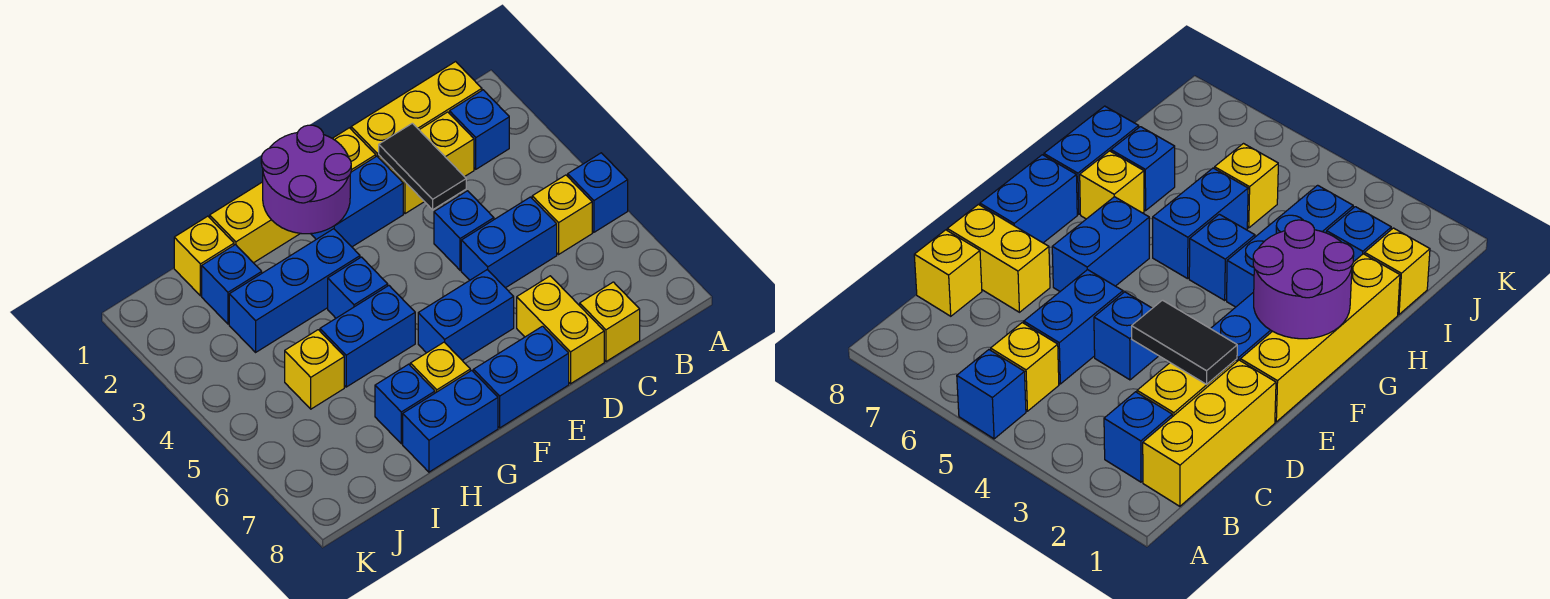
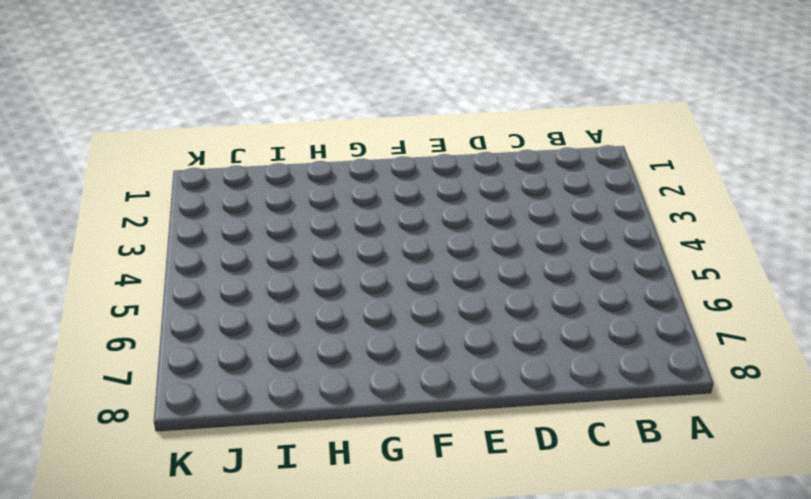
none -> blue 1x1 brick [568,153,628,232]
none -> yellow 1x3 brick [351,62,482,158]
none -> blue 1x1 brick [450,90,509,169]

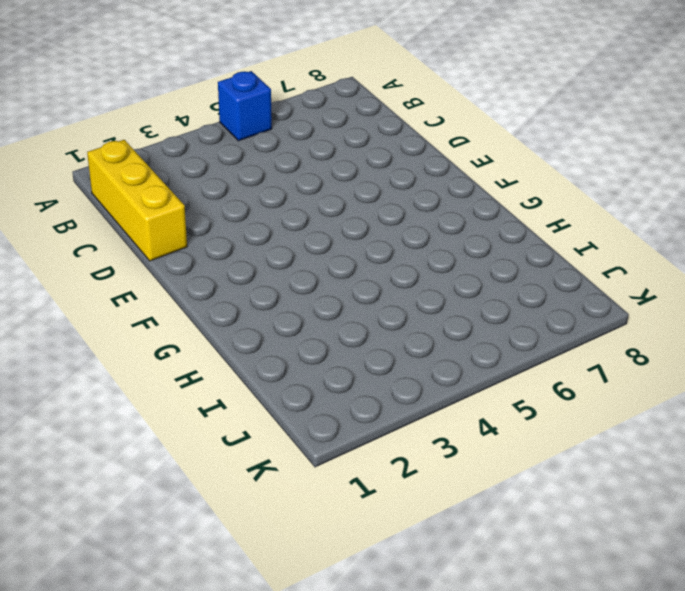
none -> blue 1x1 brick [450,90,509,169]
none -> yellow 1x1 brick [532,175,592,254]
none -> yellow 1x2 brick [379,112,474,214]

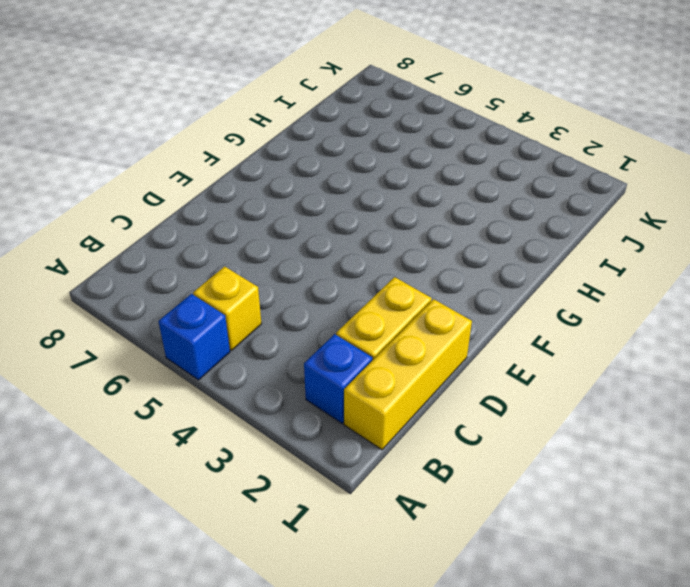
none -> blue 1x2 brick [461,197,557,288]
none -> yellow 1x1 brick [580,282,640,362]
none -> blue 1x1 brick [434,191,494,270]

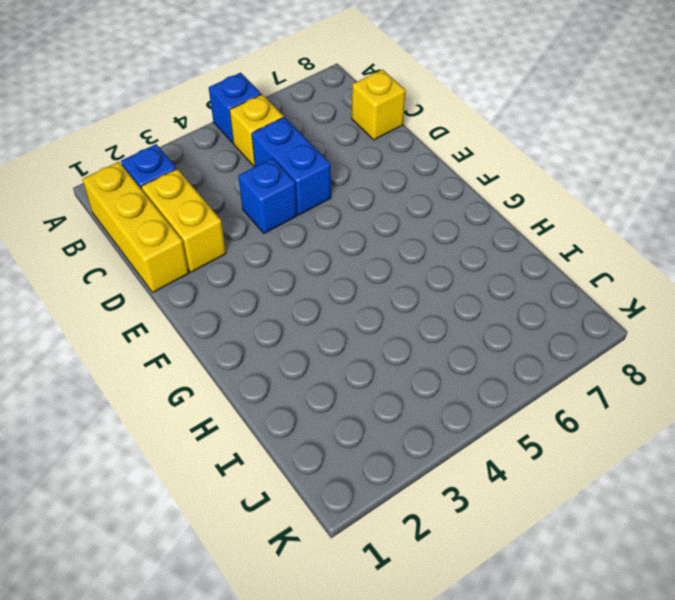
none -> yellow 1x2 brick [517,276,604,384]
none -> yellow 1x4 brick [210,128,376,263]
none -> blue 1x2 brick [311,156,403,247]

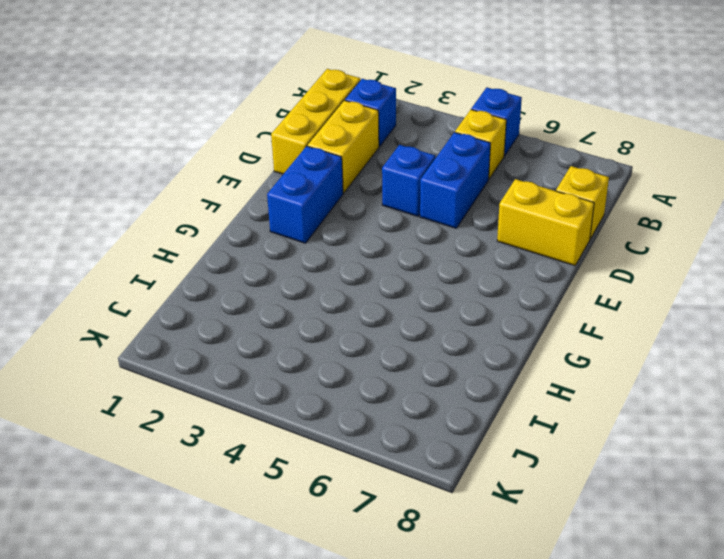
none -> yellow 1x4 brick [210,128,376,263]
none -> blue 1x2 brick [418,270,514,360]
none -> blue 1x2 brick [473,326,569,428]

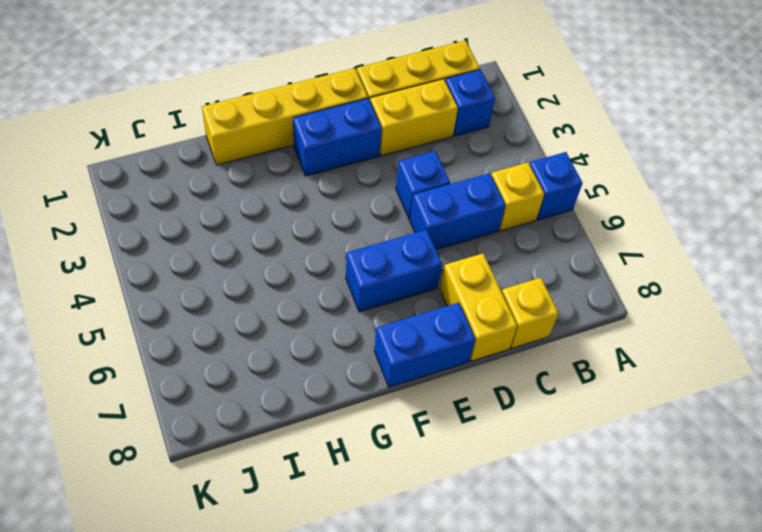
none -> blue 1x3 brick [229,229,360,352]
none -> blue 1x1 brick [328,257,388,318]
none -> blue 1x2 brick [320,286,415,387]

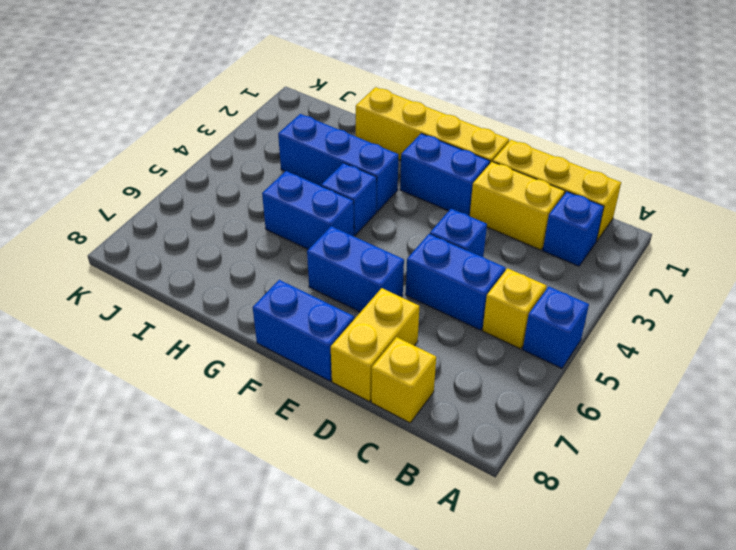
none -> yellow 1x1 brick [410,342,470,393]
none -> blue 1x2 brick [403,370,498,472]
none -> blue 1x1 brick [375,364,435,444]

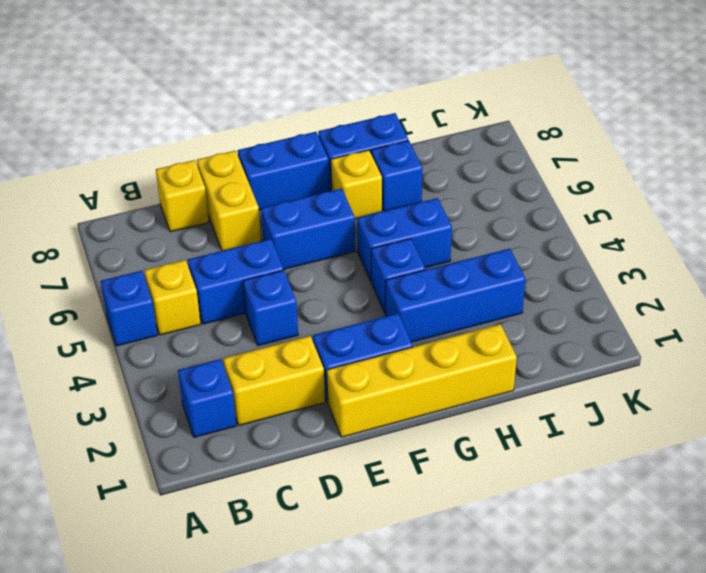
none -> yellow 1x3 brick [351,62,482,158]
none -> yellow 1x1 brick [174,216,234,296]
none -> blue 1x1 brick [202,245,262,324]

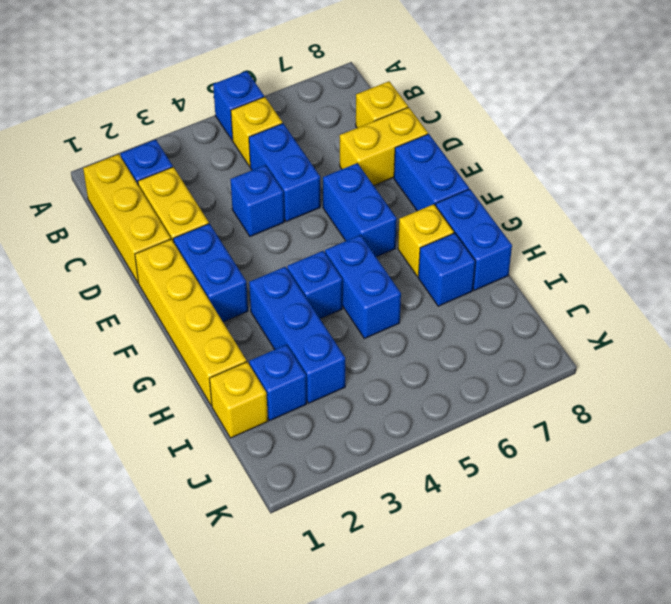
none -> yellow 1x1 brick [285,330,344,409]
none -> black 1x2 tile [379,123,466,210]
none -> purple 2x2 round brick [261,125,351,234]

